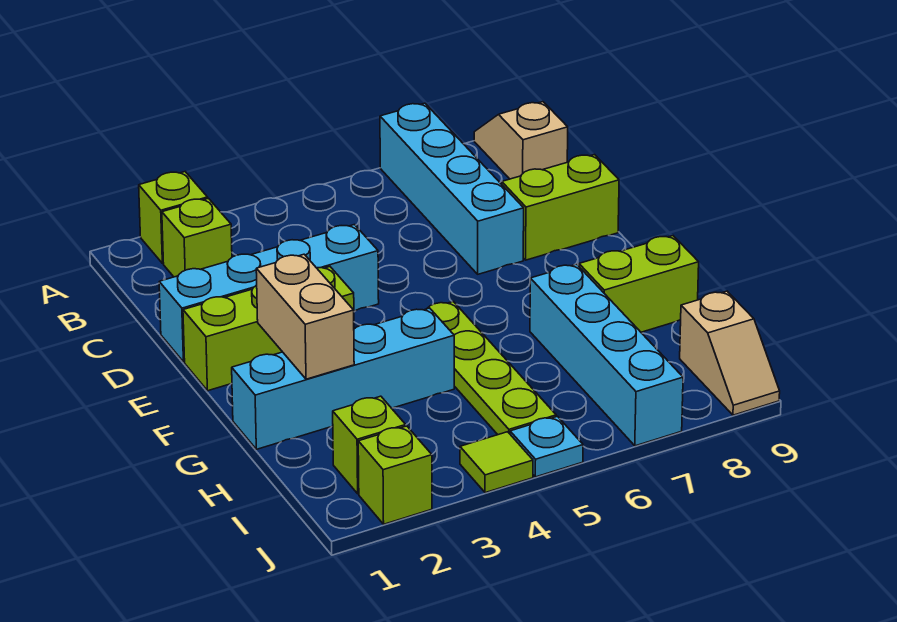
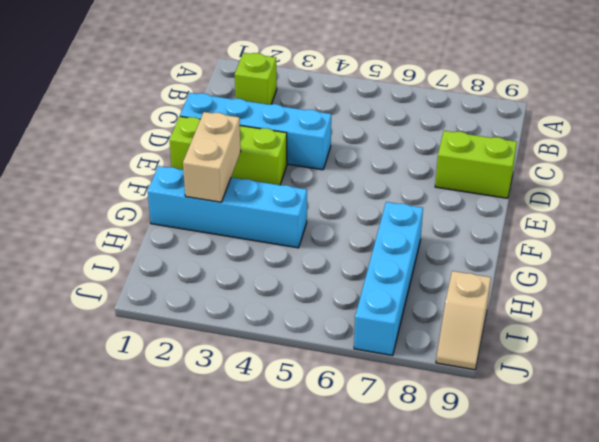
none -> lime 1x1 brick [139,172,208,264]
none -> cyan 1x4 brick [380,103,524,274]
none -> tan 1x2 slope [474,102,568,179]

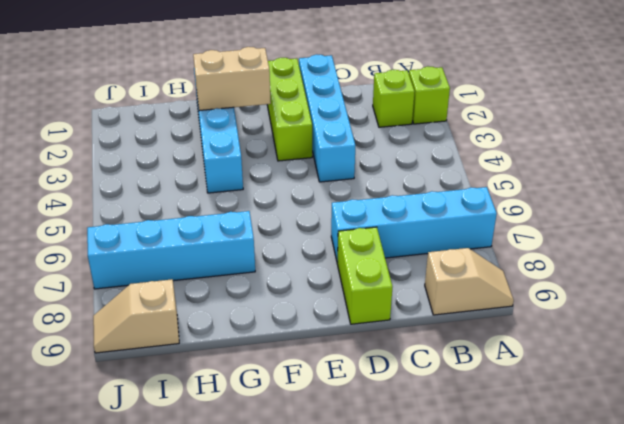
none -> lime 1x4 plate [427,302,556,435]
none -> lime 1x2 brick [579,236,699,332]
none -> lime 1x1 brick [333,396,406,494]

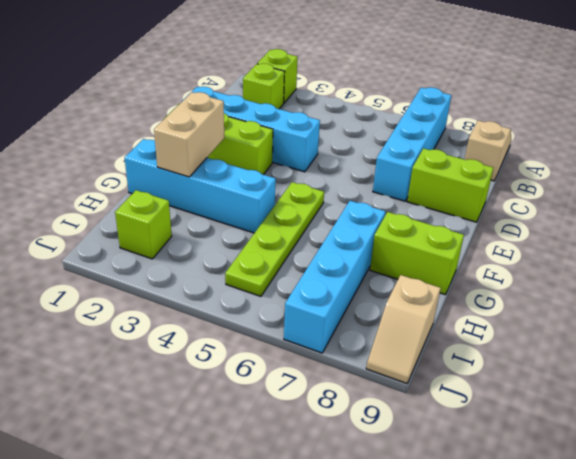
none -> lime 1x1 brick [358,426,432,524]
none -> lime 1x1 tile [460,432,533,493]
none -> cyan 1x1 plate [510,416,583,477]

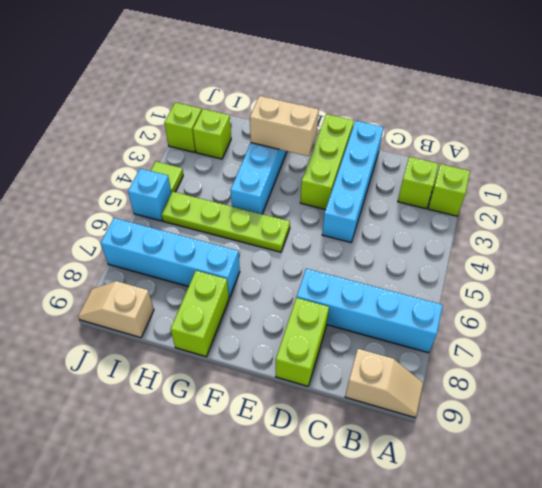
cyan 1x1 brick [128,169,171,221] -> cyan 1x1 plate [510,416,583,477]

